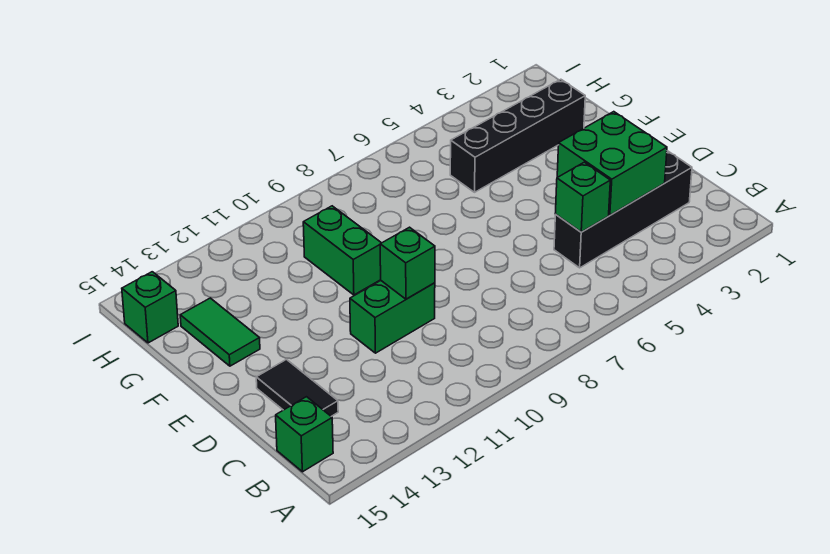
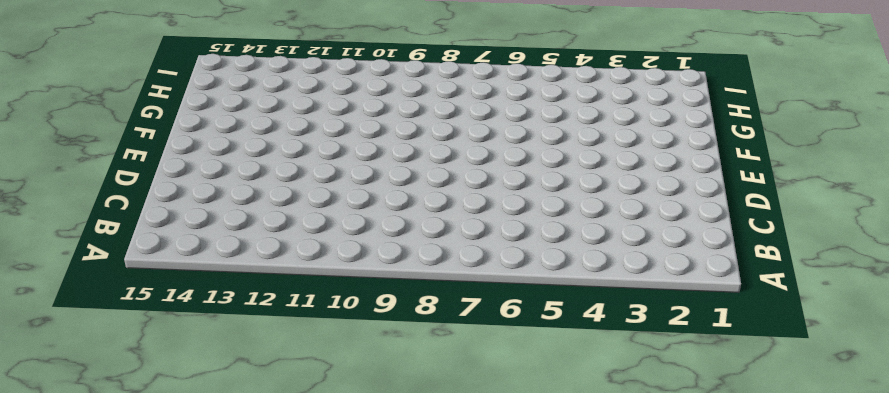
none -> green 1x1 brick [276,397,333,472]
none -> black 1x4 brick [554,151,692,268]

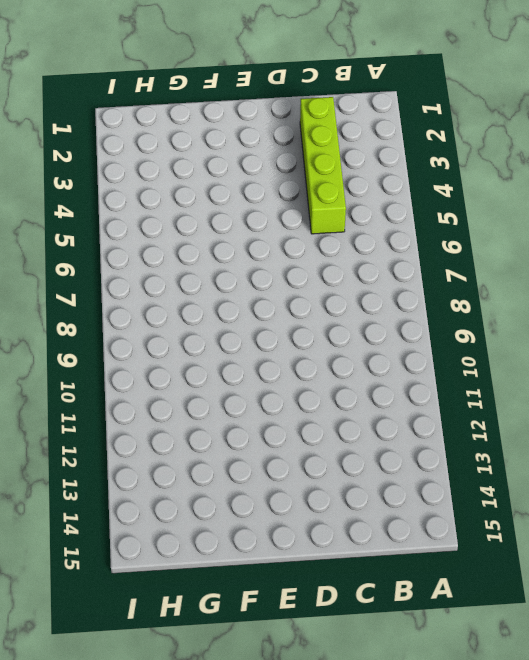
lime 1x4 brick [300,97,346,234] -> black 1x4 brick [554,151,692,268]
none -> green 1x1 brick [276,397,333,472]
none -> black 1x2 tile [256,360,338,417]

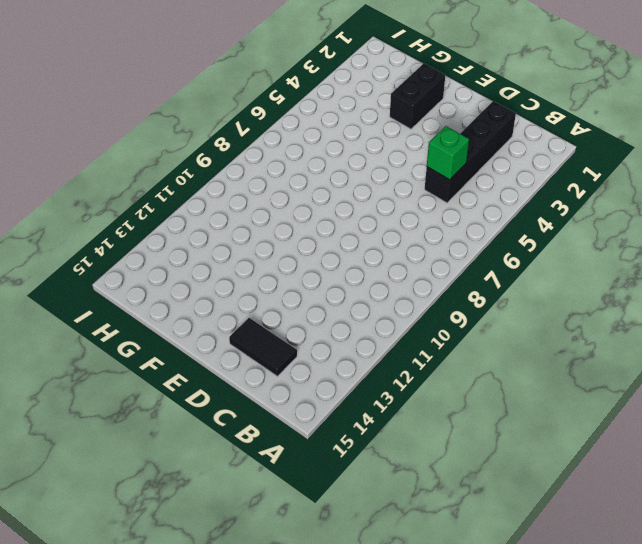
black 1x2 brick [390,63,445,129] -> none
none -> green 1x1 brick [276,397,333,472]
none -> green 1x2 brick [350,281,435,353]

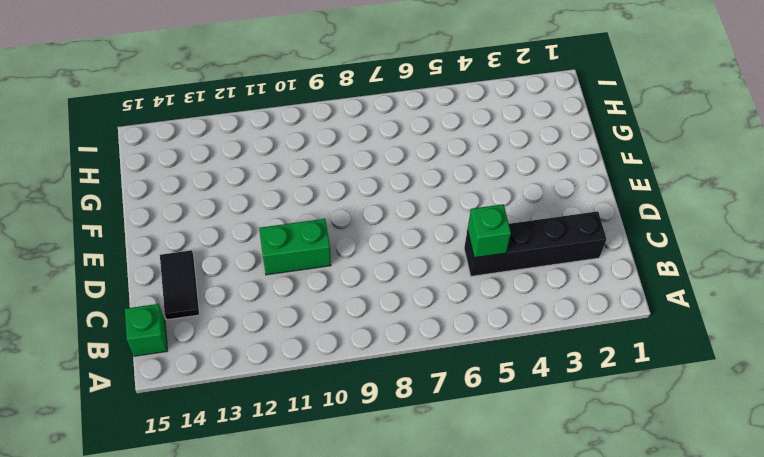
none -> green 1x2 brick [303,206,381,295]
none -> green 1x2 tile [180,298,260,366]

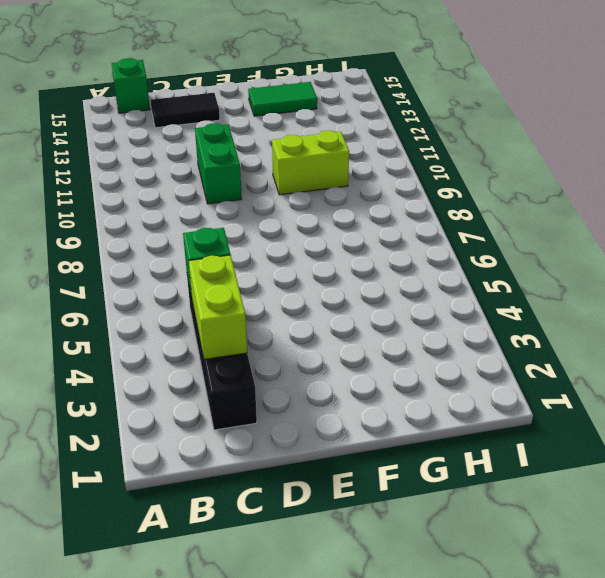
lime 1x2 brick [189,255,247,359] -> green 2x2 brick [557,112,667,215]
lime 1x2 brick [272,131,349,195] -> green 1x2 brick [303,206,381,295]
none -> black 1x4 brick [450,79,585,192]
none -> green 1x1 brick [122,272,178,343]

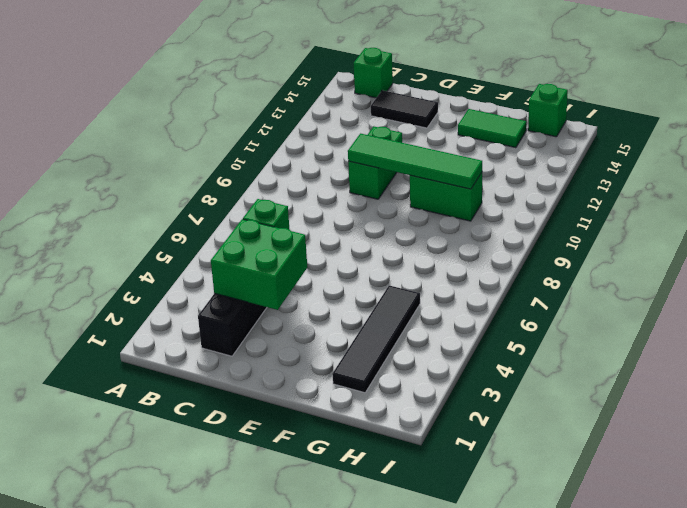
green 1x4 tile [348,134,482,189] -> green 1x1 brick [380,227,435,299]
black 1x4 tile [332,285,420,393] -> black 1x4 brick [450,79,585,192]

